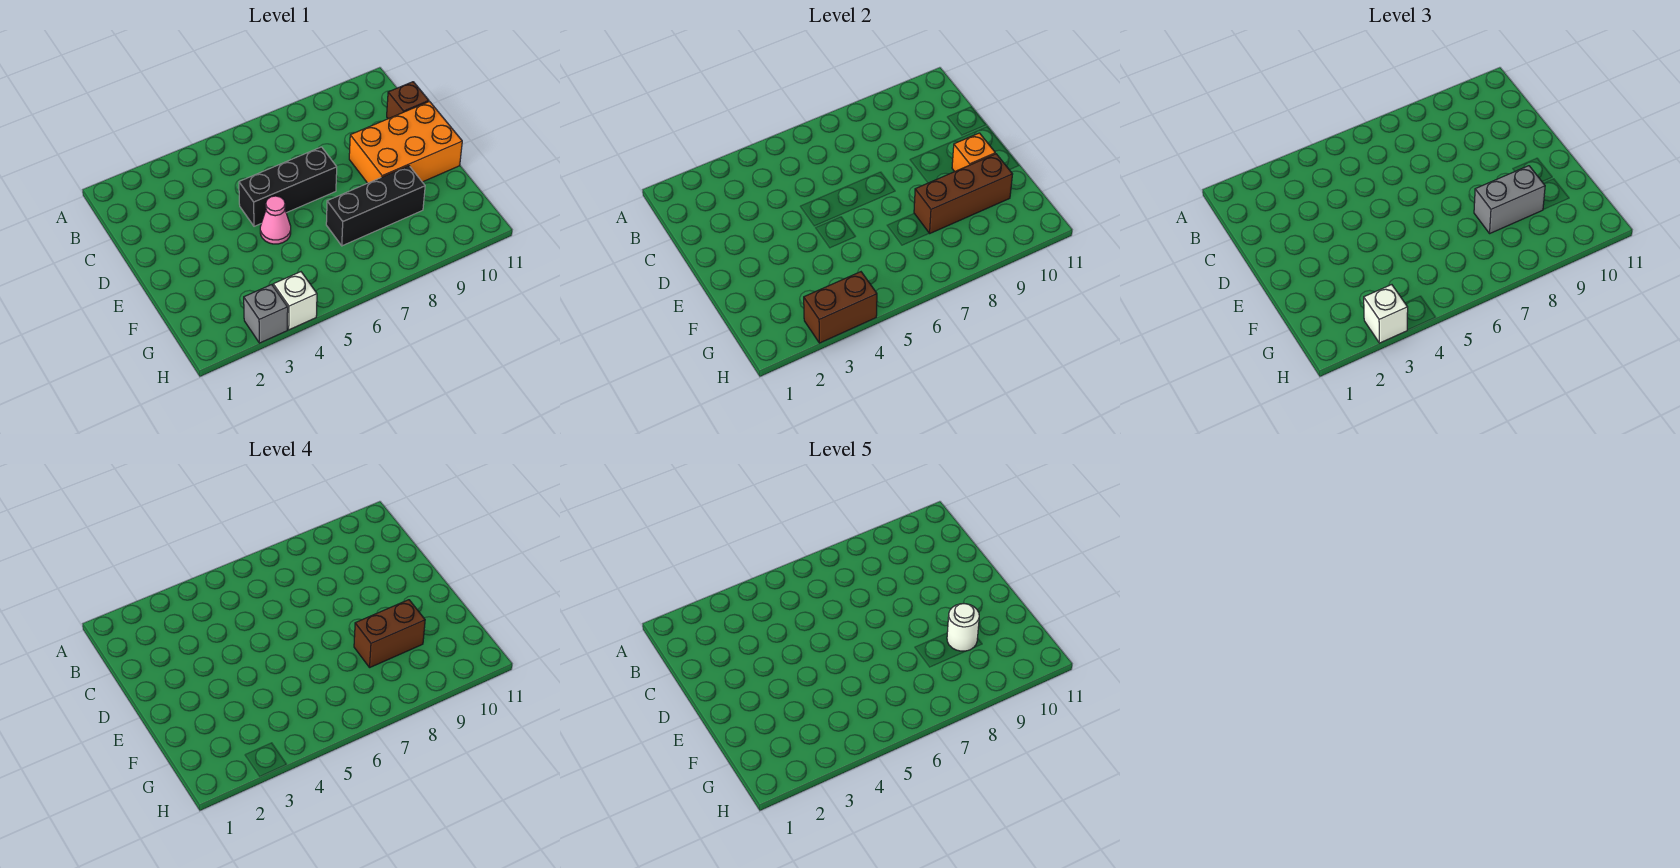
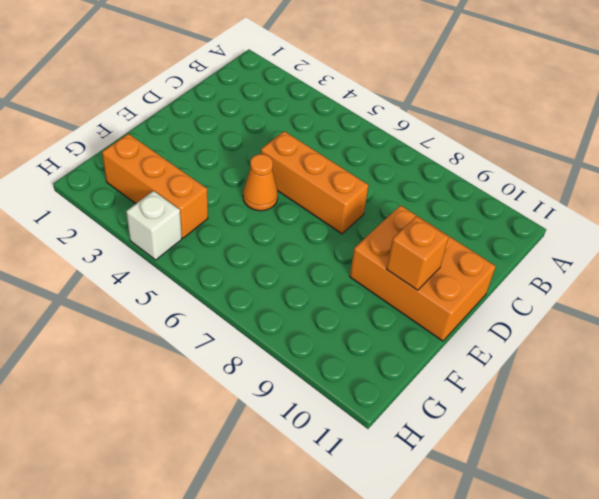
orange 1x3 brick [261,131,369,234] -> black 1x3 brick [239,147,337,226]
orange 1x1 cone [243,154,278,211] -> pink 1x1 cone [260,196,291,244]
orange 1x3 brick [102,134,208,238] -> none
none -> brown 1x1 brick [387,82,429,119]
none -> black 1x3 brick [326,166,425,246]
none -> grey 1x1 brick [244,285,288,343]

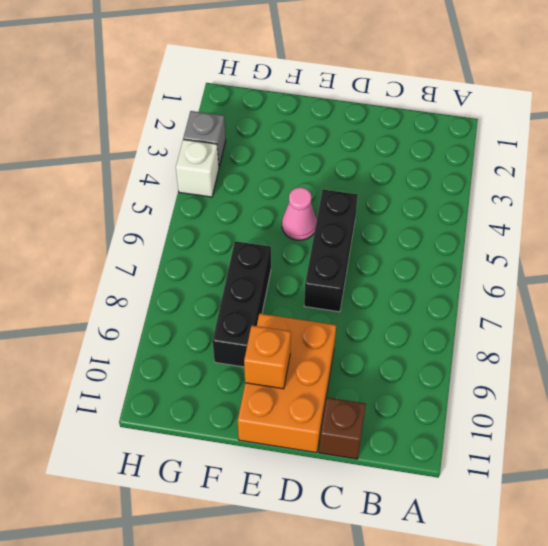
none -> brown 1x3 brick [914,154,1013,233]
none -> brown 1x2 brick [804,272,877,343]
none -> grey 1x2 brick [1474,166,1545,233]

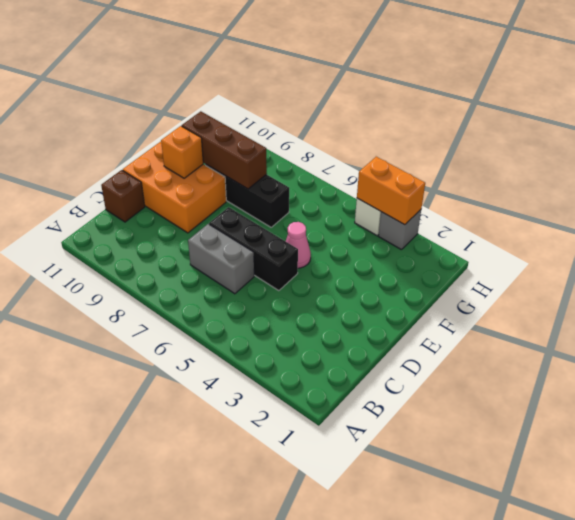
grey 1x2 brick [188,224,254,294] -> grey 1x2 brick moved to [1474,166,1545,233]
orange 1x2 brick [357,157,425,225] -> brown 1x2 brick [804,272,877,343]
none -> white 1x1 brick [1364,285,1408,343]
none -> brown 1x2 brick [354,600,425,667]
none -> white 1x1 round brick [947,603,979,651]

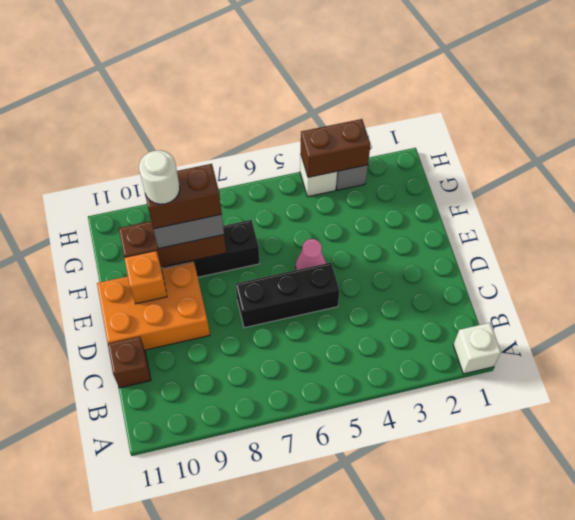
white 1x1 brick [453,323,501,374] -> white 1x1 brick moved to [1364,285,1408,343]

